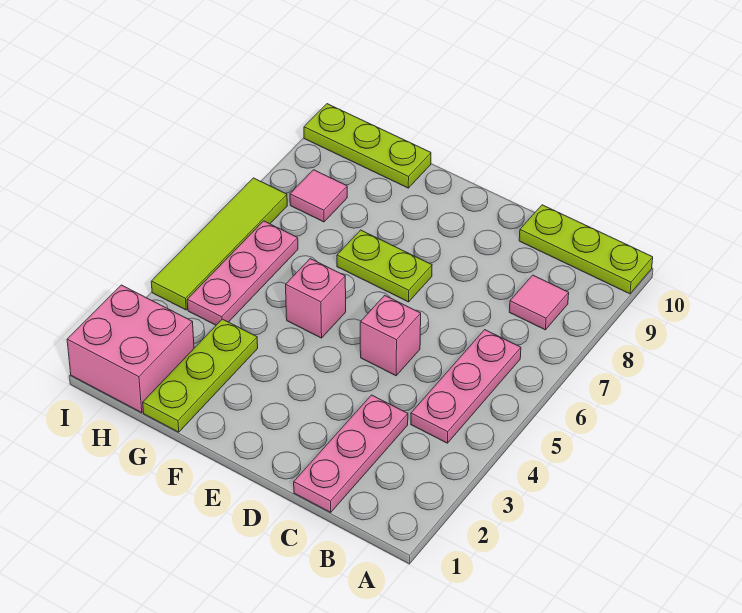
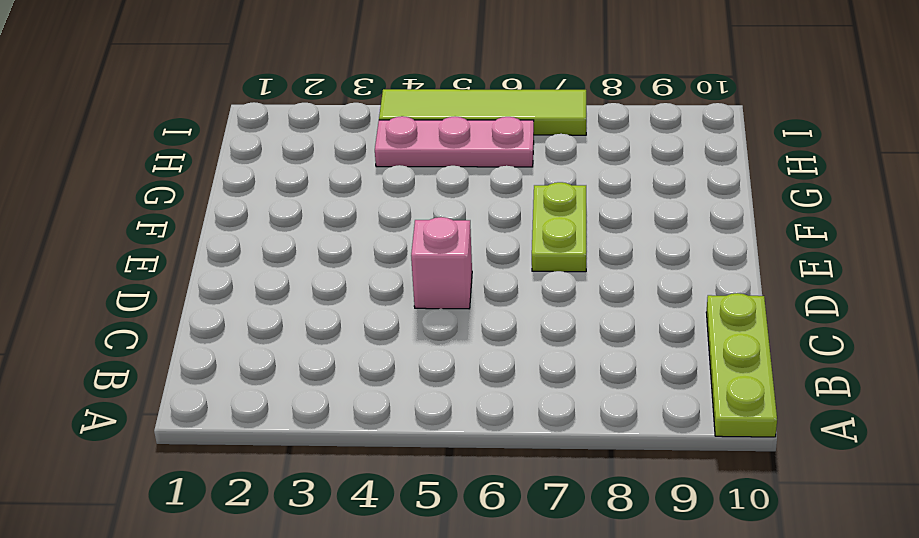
none -> pink 1x3 plate [411,330,521,443]
none -> pink 1x1 tile [509,275,569,330]
none -> pink 1x3 plate [294,395,408,512]

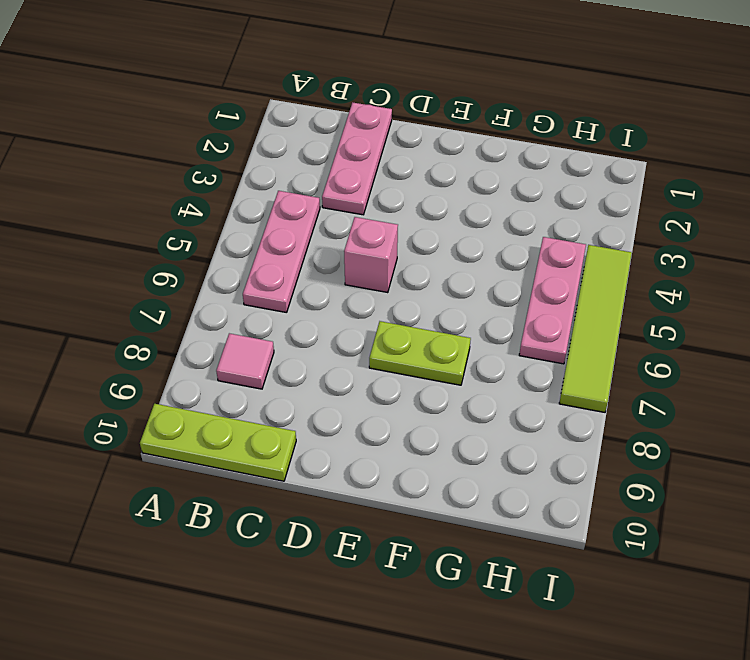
none -> pink 1x1 brick [286,259,346,338]
none -> lime 1x3 plate [143,319,258,432]
none -> lime 1x3 plate [304,104,431,188]

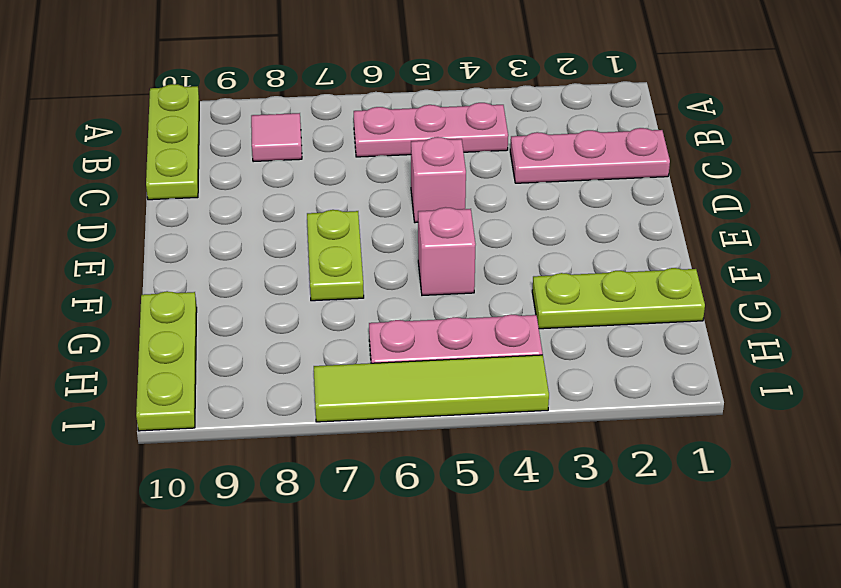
none -> pink 2x2 brick [67,285,194,413]
none -> pink 1x1 tile [290,170,347,222]

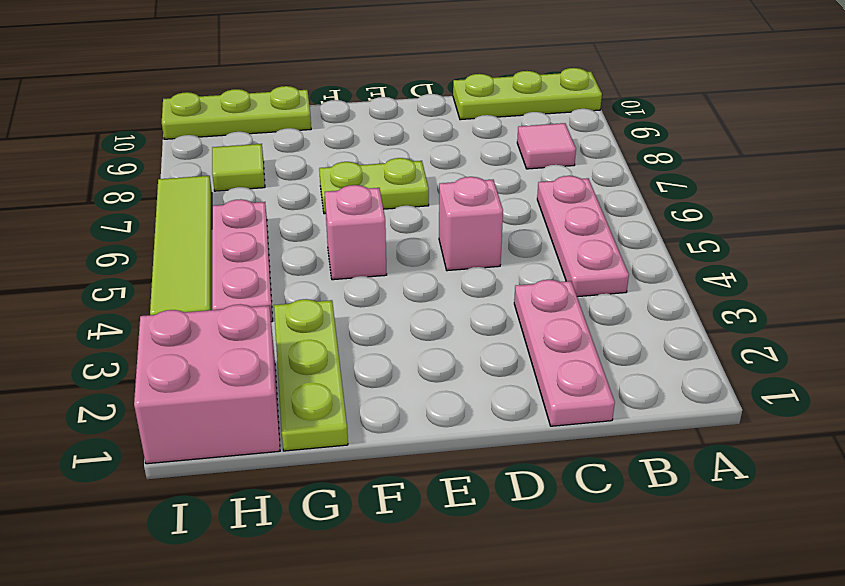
lime 1x1 tile [212,144,265,191] -> pink 1x1 tile [290,170,347,222]

